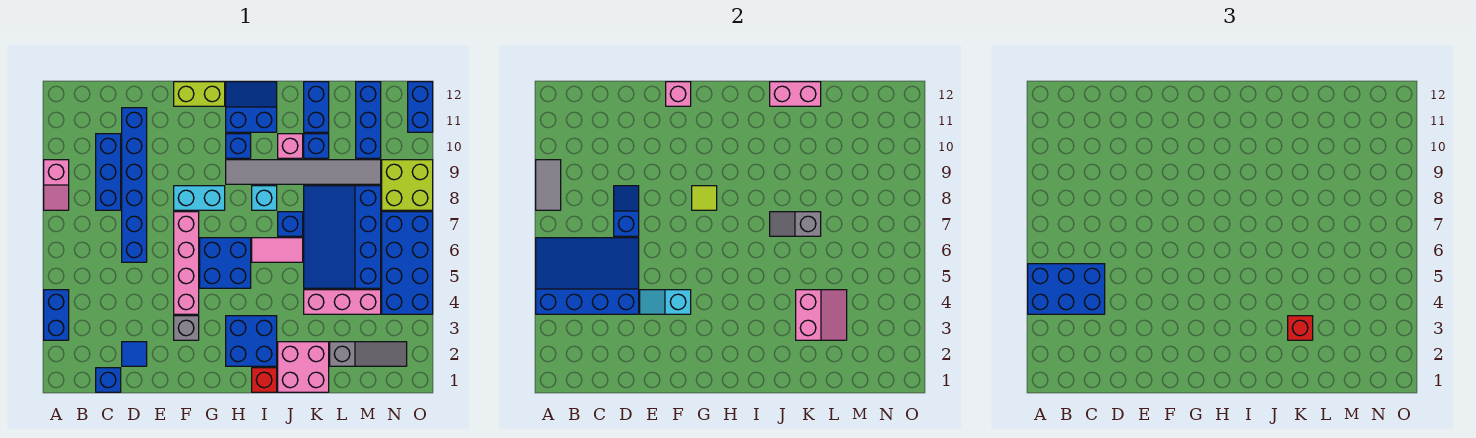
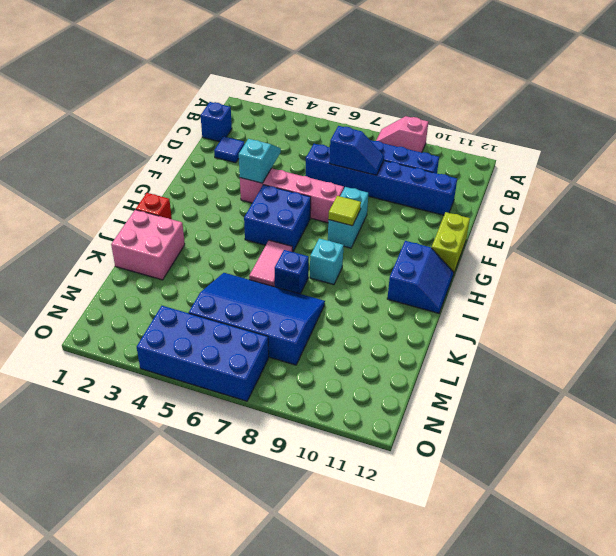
none -> blue 1x2 brick [44,290,69,340]
none -> grey 1x1 brick [174,316,199,340]
none -> blue 2x2 brick [226,316,277,366]
none -> grey 1x6 tile [226,160,381,184]

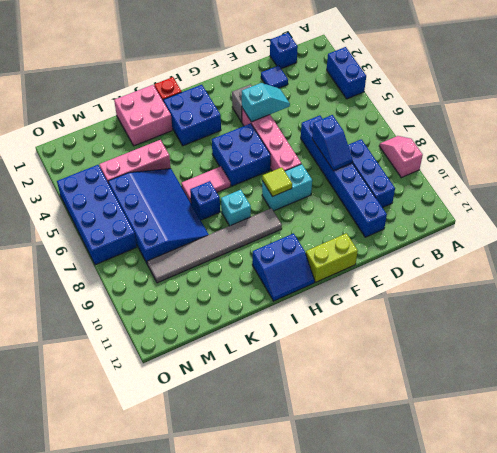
none -> blue 1x1 brick [226,134,251,158]
none -> pink 1x1 brick [278,134,303,158]
none -> blue 1x1 brick [304,134,329,158]
none -> blue 1x2 brick [304,82,329,132]

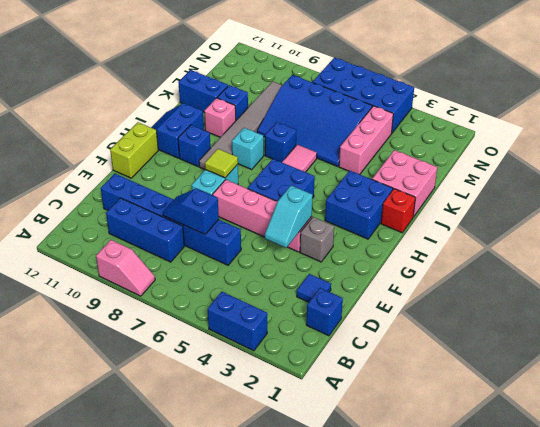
none -> grey 1x3 slope [330,342,407,366]
none -> blue 1x3 brick [356,82,381,158]
none -> lime 2x2 brick [382,160,433,210]
none -> blue 1x2 brick [408,82,433,132]

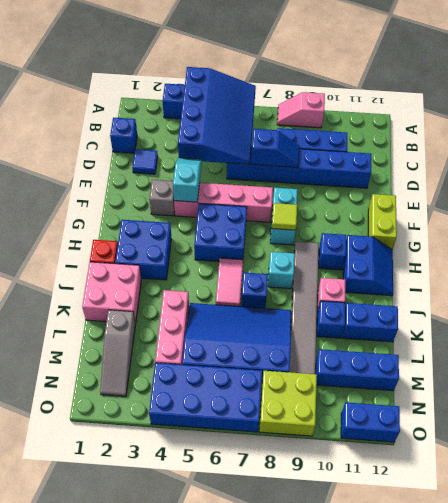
none -> grey 1x2 tile [536,160,561,210]
none -> pink 1x1 brick [666,82,691,106]
none -> grey 1x2 slope [770,212,821,236]
none -> pink 1x2 brick [770,82,821,106]

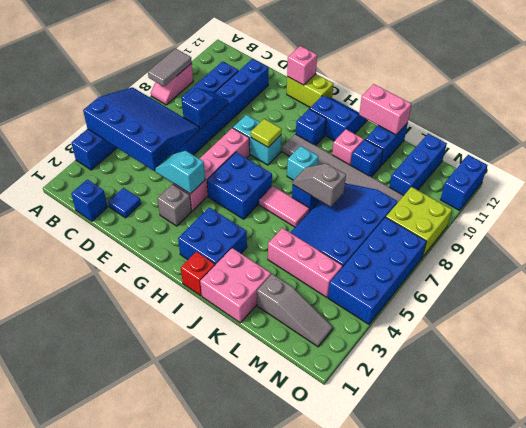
none -> pink 2x2 slope [796,290,847,340]
none -> blue 2x3 brick [1028,264,1105,314]
none -> red 1x1 brick [1288,316,1313,340]

